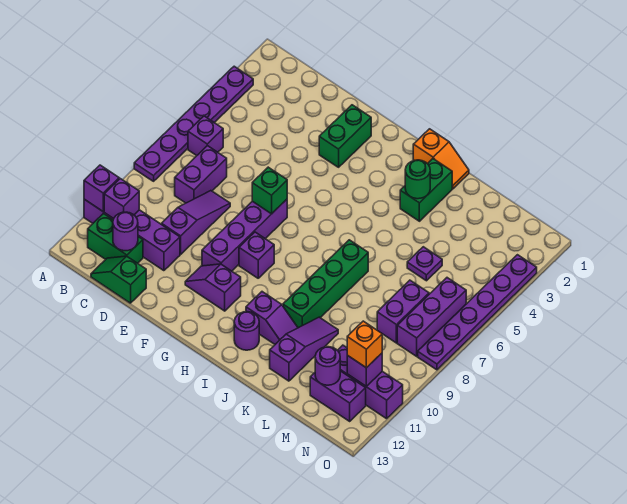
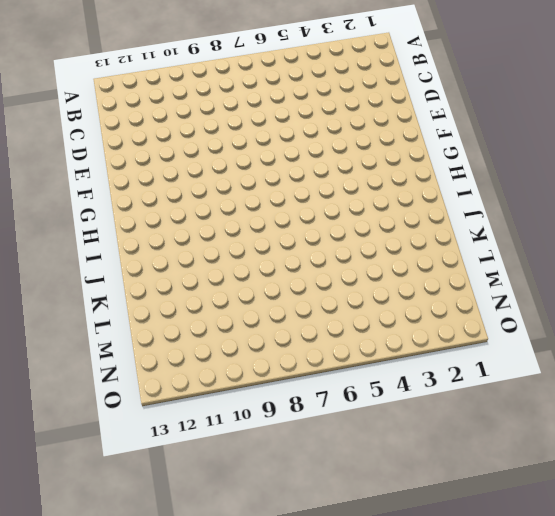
none -> purple 1x6 plate [134,66,253,181]
none -> purple 1x4 brick [84,199,180,271]
none -> purple 1x1 brick [188,116,223,156]
none -> green 1x2 brick [88,214,143,263]

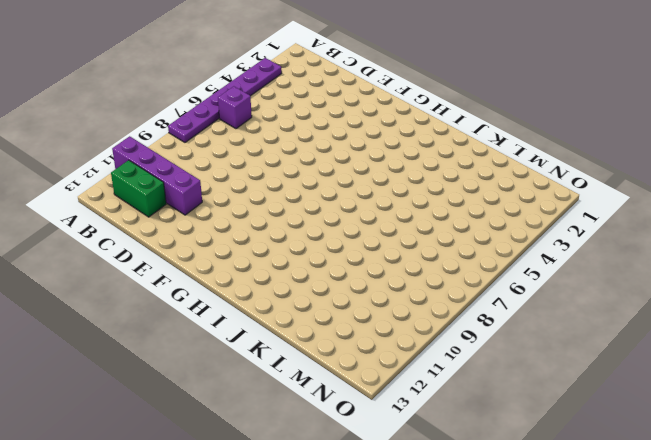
none -> purple 1x2 brick [175,146,227,203]
none -> green 1x2 slope [91,256,146,303]
none -> purple 1x3 slope [161,191,230,254]
none -> green 1x2 brick [319,105,371,167]

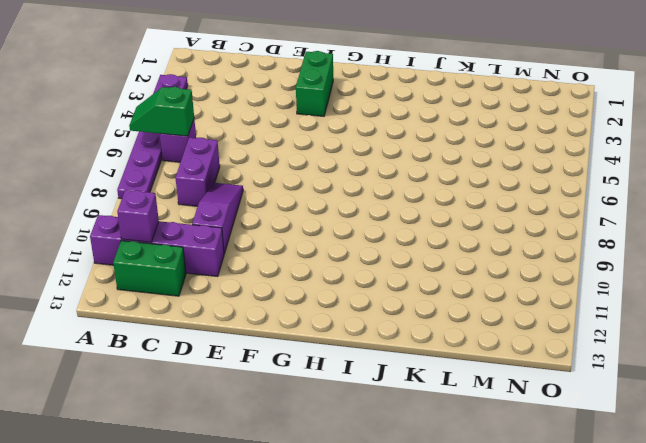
green 1x2 slope [129,87,194,136] -> green 1x2 slope moved to [91,256,146,303]
none -> purple 1x4 brick [202,199,287,271]
none -> purple 1x2 slope [185,264,241,311]
none -> purple 1x1 brick [239,232,274,278]
none -> orange 1x2 slope [413,129,469,189]

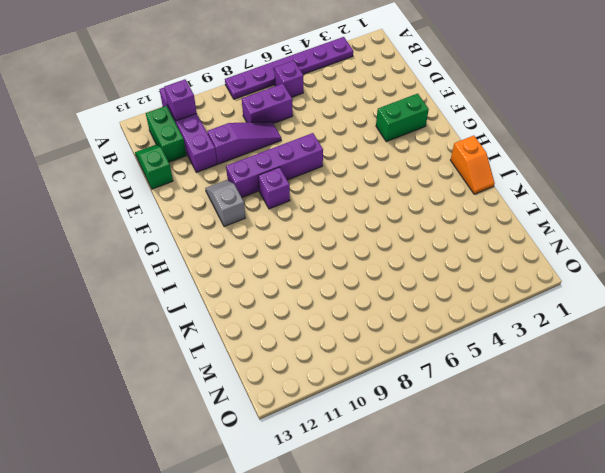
grey 1x2 slope [205,180,245,227] -> purple 1x2 slope [185,264,241,311]
none -> purple 1x2 slope [246,292,298,344]
none -> purple 1x1 round brick [234,312,259,350]
none -> green 1x2 brick [400,159,452,221]
none -> green 1x4 brick [283,240,368,328]

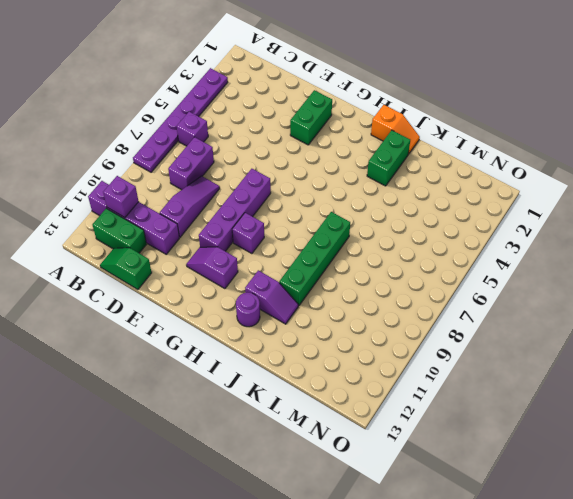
none -> purple 1x3 slope [270,317,338,381]
none -> purple 1x1 plate [407,247,442,281]
none -> purple 1x2 brick [377,280,429,343]
none -> purple 1x3 brick [337,345,403,419]

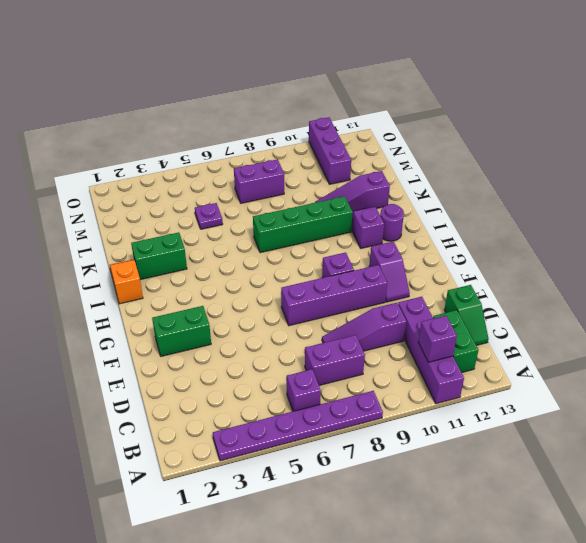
none -> purple 1x2 brick [310,371,366,421]
none -> purple 1x3 brick [397,278,466,356]
none -> purple 1x6 plate [418,255,537,370]
none -> purple 1x1 brick [84,165,119,211]

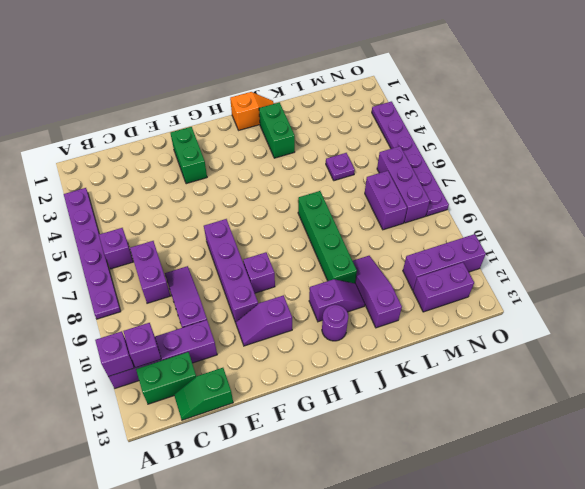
none -> purple 1x1 round brick [113,212,138,251]
none -> green 1x1 brick [252,167,287,214]
none -> green 1x1 round brick [405,160,430,199]
none -> purple 1x1 round brick [315,347,340,385]

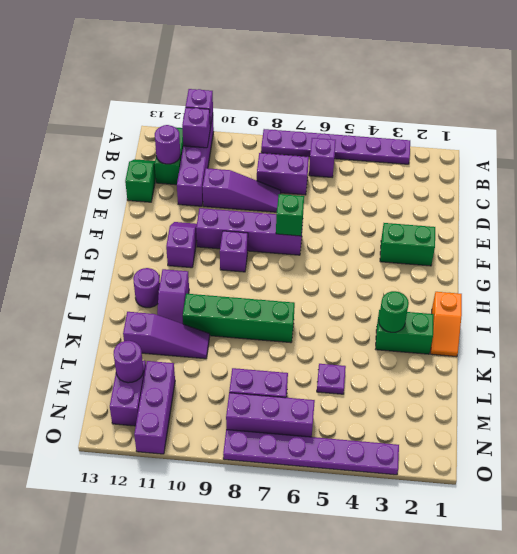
none -> purple 1x1 brick [347,353,382,386]
none -> orange 1x1 brick [347,321,382,368]

